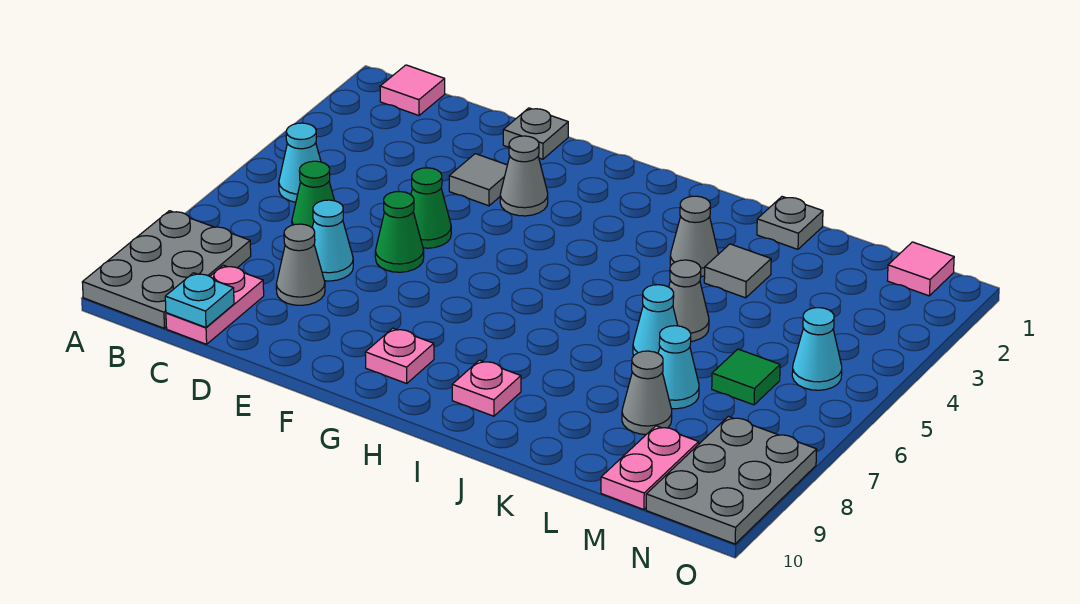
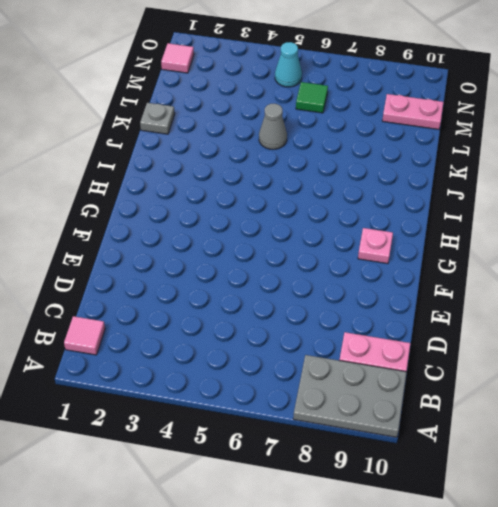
none -> cyan 1x1 cone [279,123,321,202]
none -> green 1x1 cone [292,161,334,227]
none -> cyan 1x1 cone [312,200,353,281]

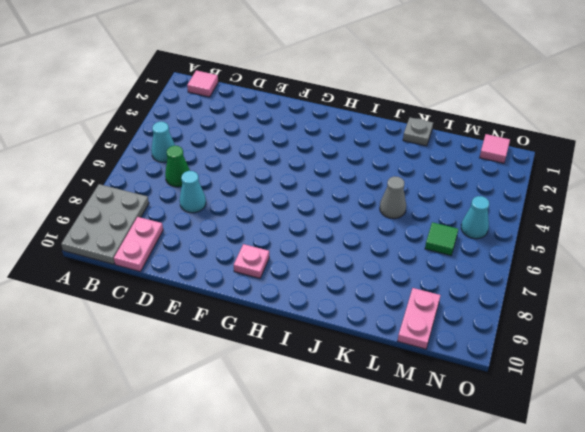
none -> grey 1x1 cone [276,224,325,305]
none -> grey 1x1 plate [503,108,568,159]
none -> grey 1x1 tile [449,154,507,206]

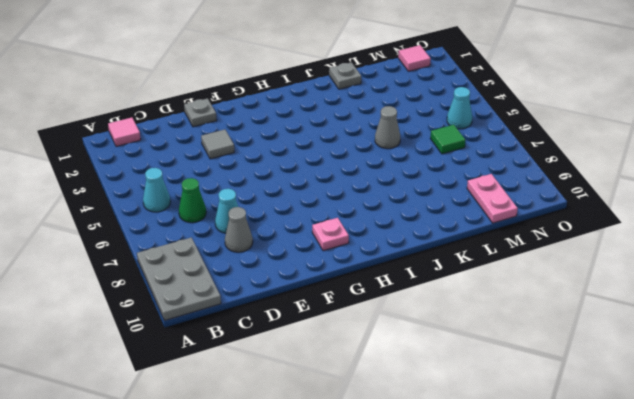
none -> pink 1x2 plate [166,265,264,344]
none -> green 1x1 cone [411,168,451,248]
none -> green 1x1 cone [375,192,424,272]

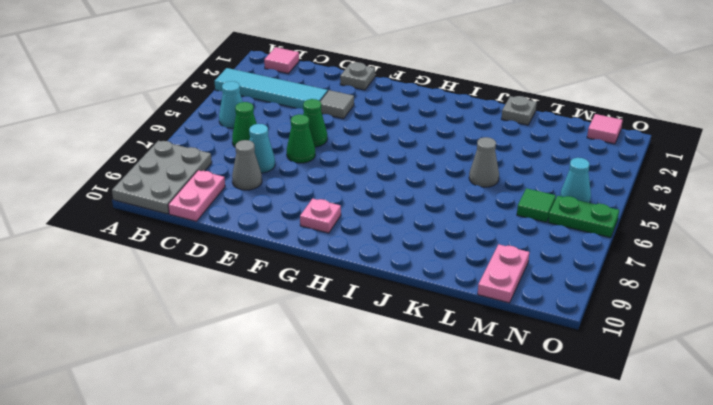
cyan 1x4 tile [215,68,328,109] -> none
green 1x2 plate [548,196,619,238] -> none
none -> grey 1x1 cone [500,136,548,216]
none -> pink 1x1 plate [452,360,521,416]
none -> grey 1x1 cone [670,196,718,276]

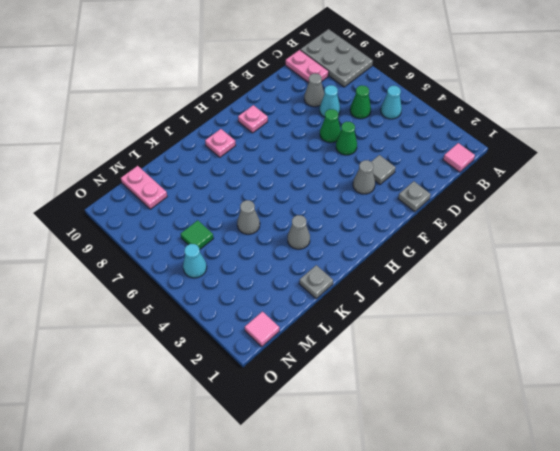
none -> grey 1x1 tile [704,244,771,298]
none -> cyan 1x1 cone [633,285,678,355]
none -> cyan 1x1 cone [658,326,699,409]

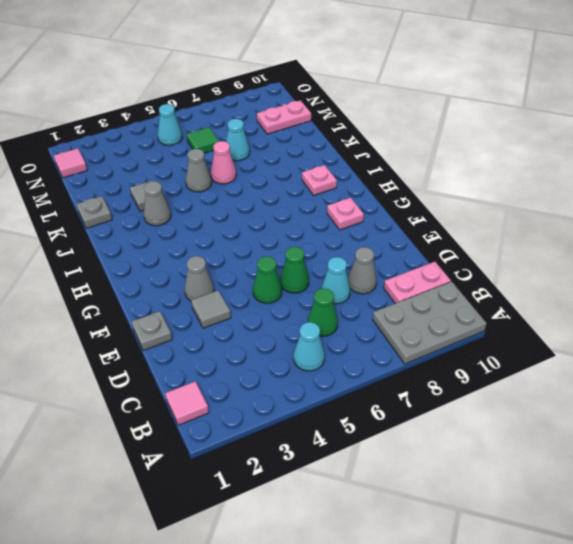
pink 1x1 cone [211,141,236,184] -> cyan 1x1 cone [633,285,678,355]
none -> grey 1x1 cone [622,351,672,434]
none -> grey 2x3 plate [646,416,817,544]
none -> cyan 1x1 plate [165,273,234,327]

